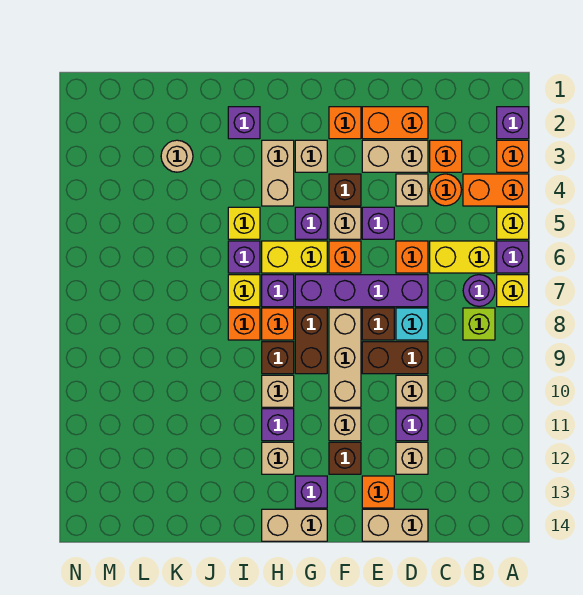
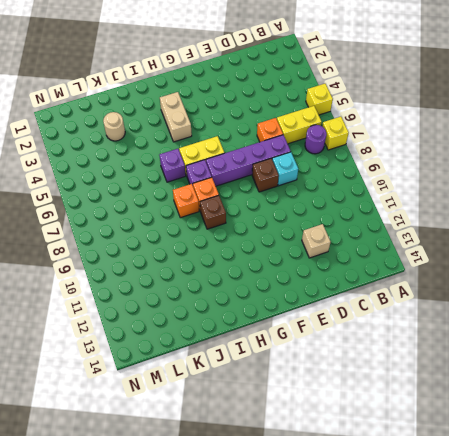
none -> purple 1x1 brick [497,107,529,139]
none -> orange 1x1 brick [497,140,529,172]
none -> orange 1x2 brick [463,174,529,206]
none -> purple 1x1 brick [497,241,529,273]

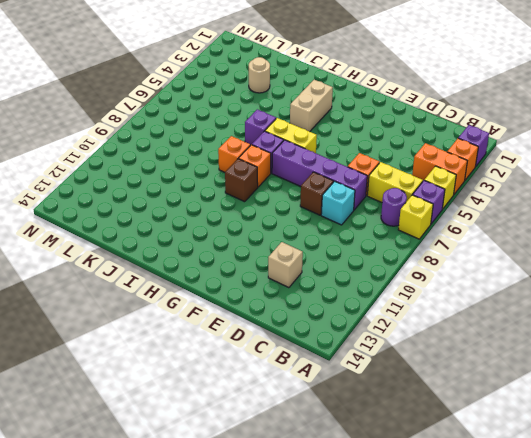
none -> lime 1x1 brick [463,308,495,340]
none -> orange 1x1 brick [430,140,462,172]
none -> orange 1x1 round brick [430,174,461,206]
none -> orange 1x2 brick [362,107,428,139]

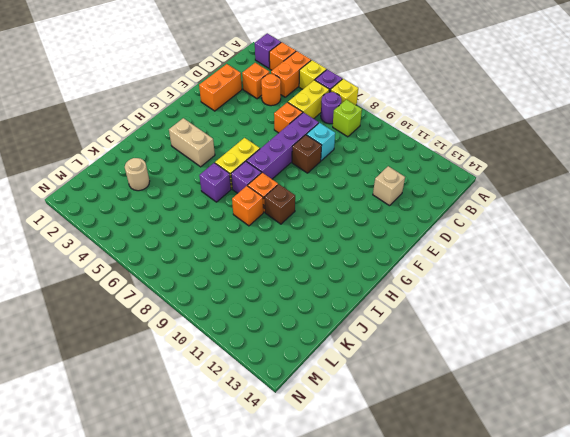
none -> tan 1x2 brick [362,140,428,172]
none -> tan 1x1 brick [396,174,428,206]
none -> brown 1x2 brick [362,342,428,374]
none -> tan 1x1 brick [396,375,428,407]

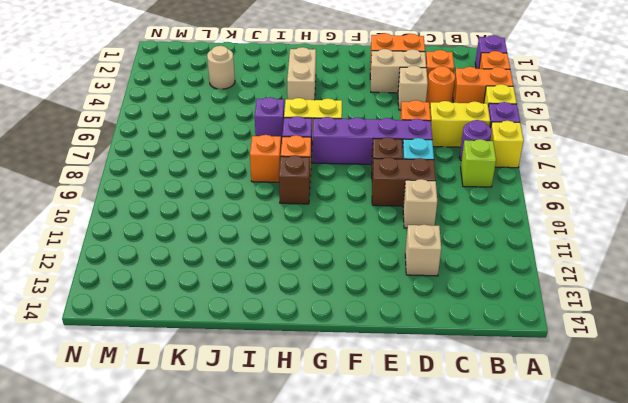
none -> purple 1x1 brick [396,409,428,441]
none -> tan 1x2 brick [362,509,428,541]
none -> purple 1x1 brick [362,207,394,239]
none -> orange 1x1 brick [362,476,394,508]

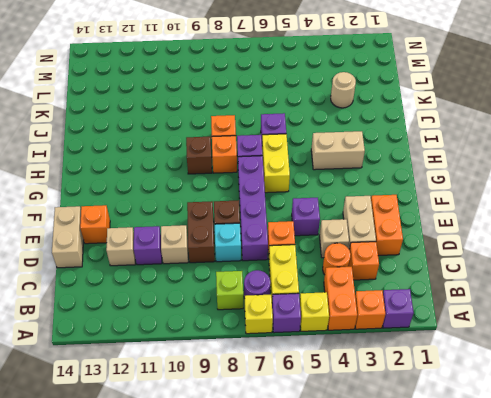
none -> orange 1x1 brick [329,107,361,139]
none -> brown 1x1 brick [329,174,361,206]
none -> tan 1x1 brick [329,207,361,239]
none -> orange 1x1 brick [329,241,361,273]

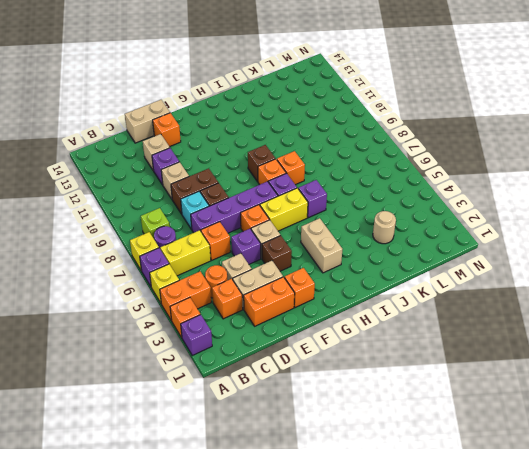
none -> tan 1x3 brick [329,308,361,407]
none -> tan 1x1 brick [329,409,361,441]
none -> brown 1x1 brick [329,442,361,474]
none -> tan 1x1 brick [295,140,327,172]

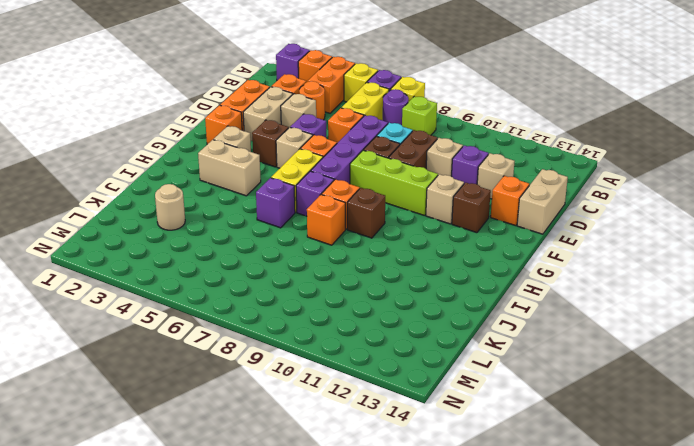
lime 1x3 brick [350,150,438,216] -> tan 1x3 brick [329,308,361,407]
none -> purple 1x1 brick [295,207,327,239]
none -> brown 1x2 brick [295,308,327,374]
none -> purple 1x1 brick [295,476,327,508]
none -> tan 1x2 brick [262,509,327,541]

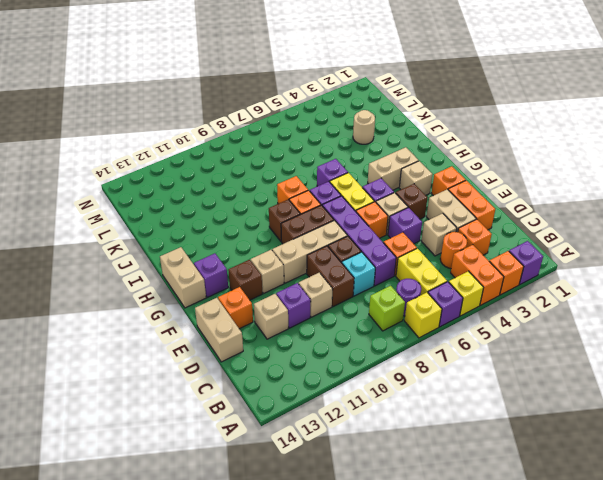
none -> tan 1x1 brick [262,375,294,407]
none -> purple 1x1 brick [262,409,294,441]
none -> tan 1x1 brick [262,442,294,474]
none -> purple 1x1 brick [228,107,260,139]

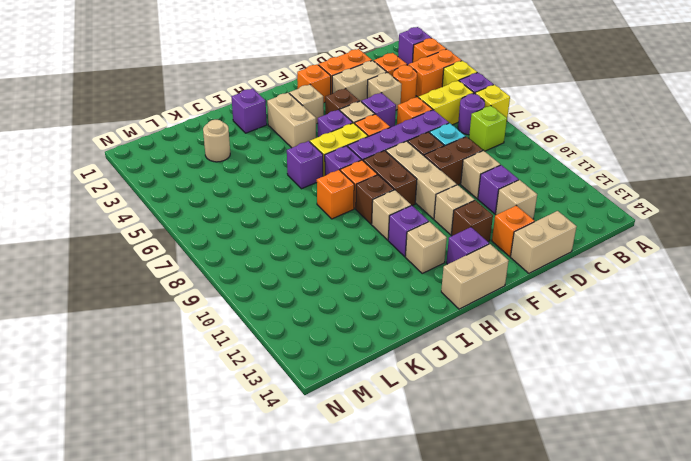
none -> yellow 1x1 brick [228,207,260,239]
none -> yellow 1x1 brick [228,275,260,307]

